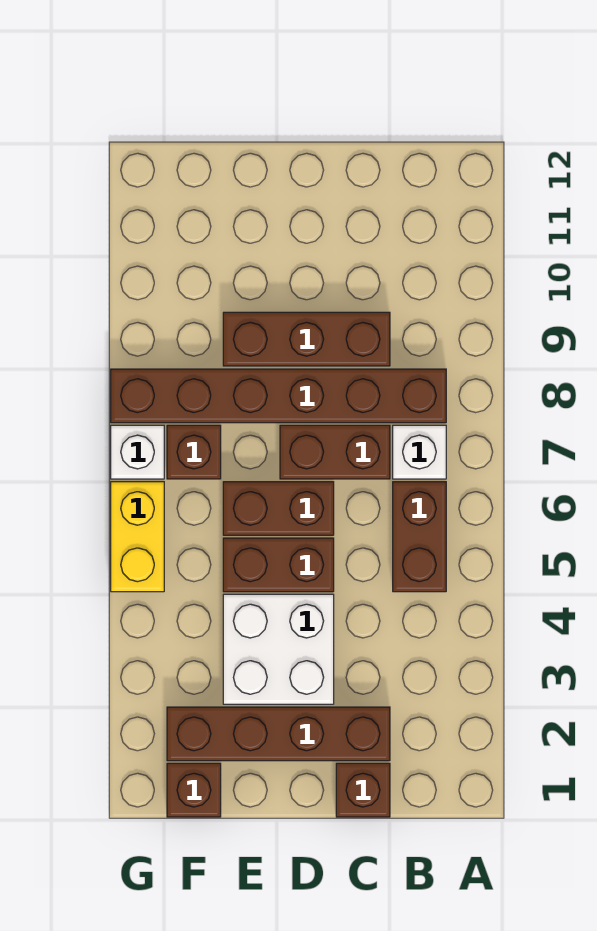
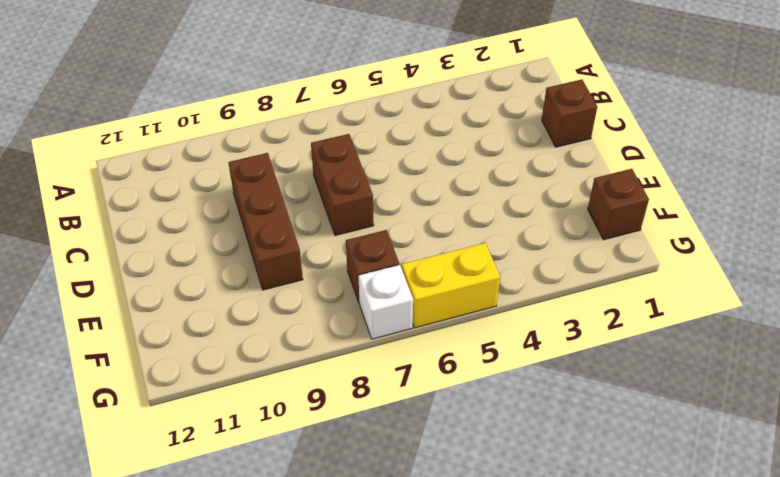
none -> brown 1x2 brick [393,482,446,592]
none -> white 1x1 brick [393,425,446,479]
none -> brown 1x6 brick [111,369,446,423]

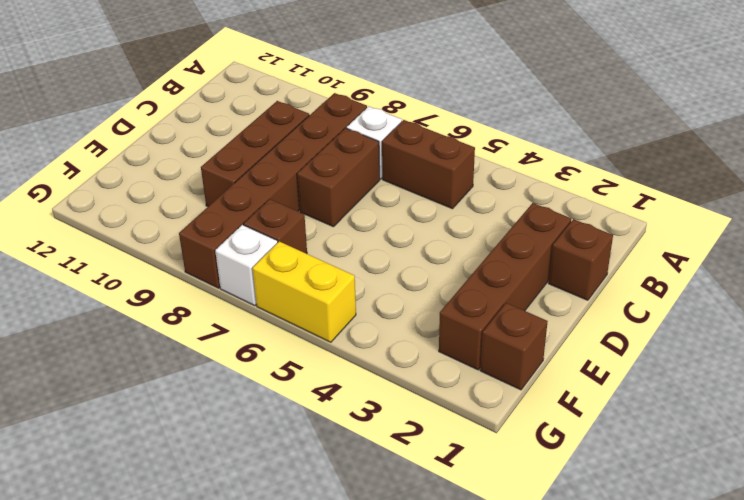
none -> white 2x2 brick [223,594,334,704]
none -> brown 1x2 brick [223,538,334,592]
none -> brown 1x2 brick [223,482,334,535]

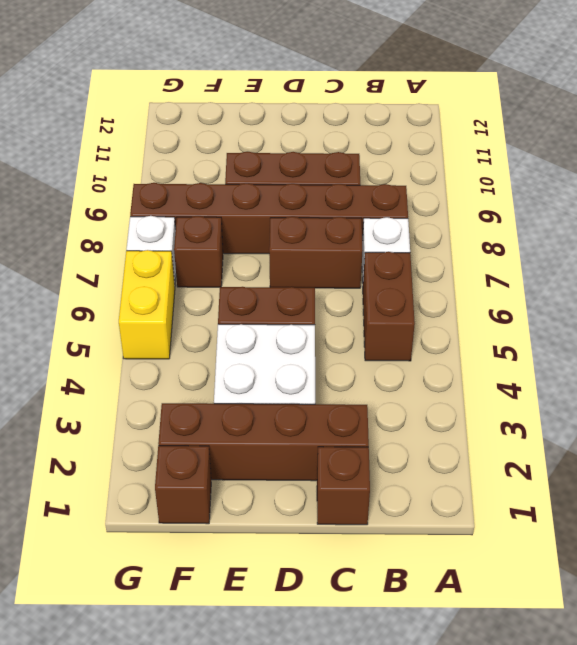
none -> brown 1x2 brick [223,482,334,535]

